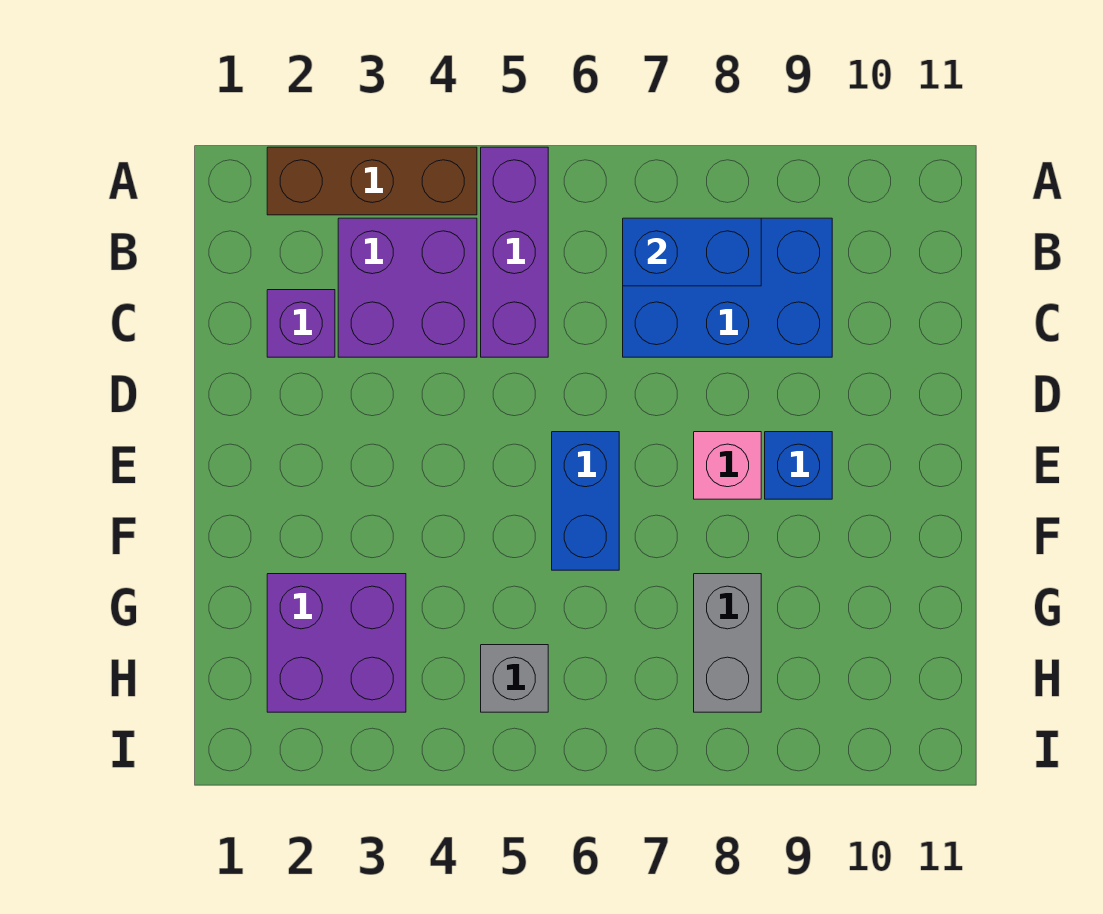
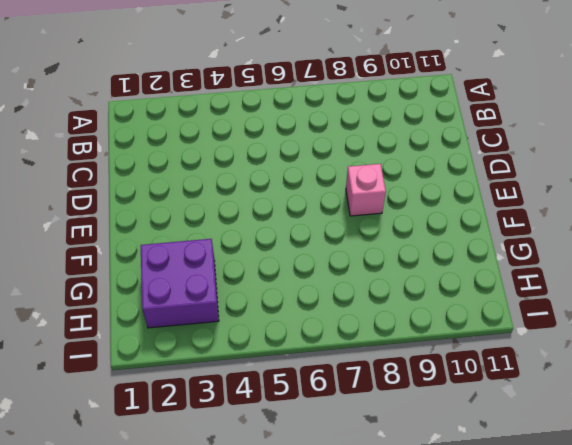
none -> brown 1x3 brick [267,147,477,215]
none -> purple 1x3 brick [481,147,548,357]
none -> purple 2x2 brick [338,218,477,357]

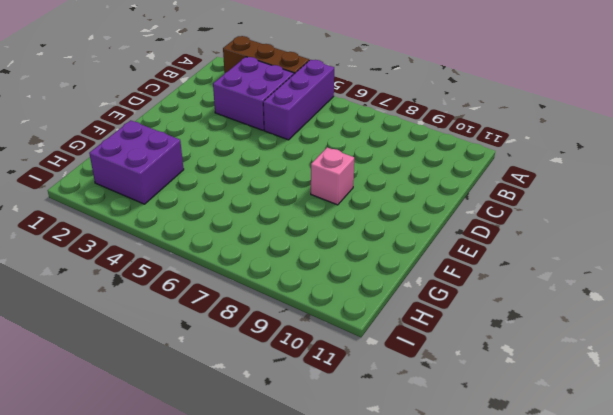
none -> blue 2x3 brick [623,218,832,357]
none -> purple 1x1 brick [267,290,335,357]
none -> blue 1x2 brick [552,432,619,570]

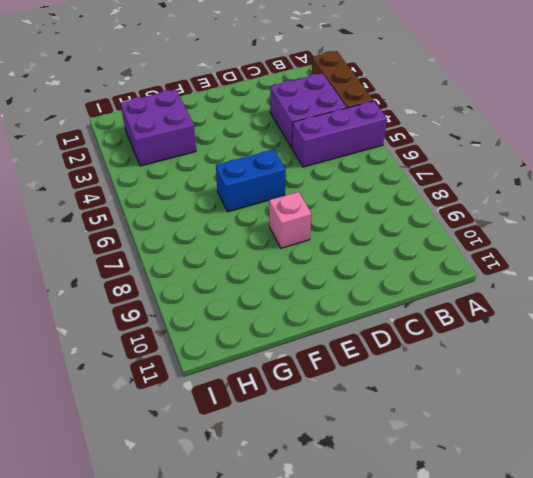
none -> blue 2x3 brick [623,218,832,357]
none -> purple 1x1 brick [267,290,335,357]
none -> blue 1x1 brick [765,432,832,499]

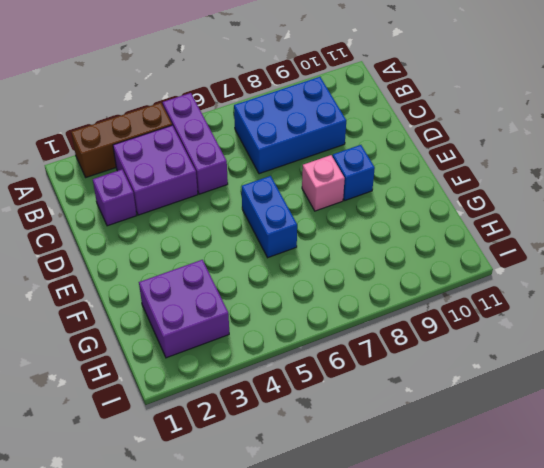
none -> grey 1x2 brick [694,574,761,712]
none -> grey 1x1 brick [481,645,548,712]
none -> blue 1x2 brick [623,218,761,286]

